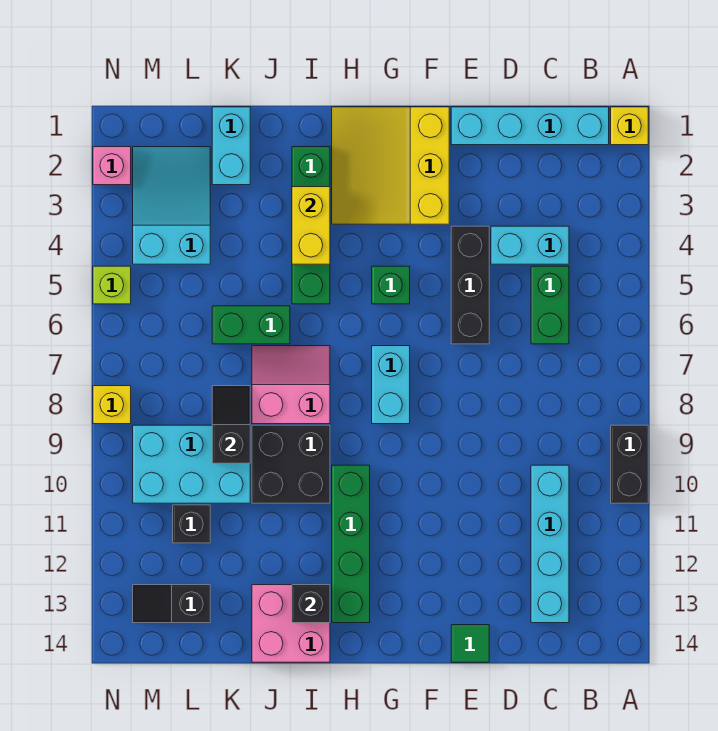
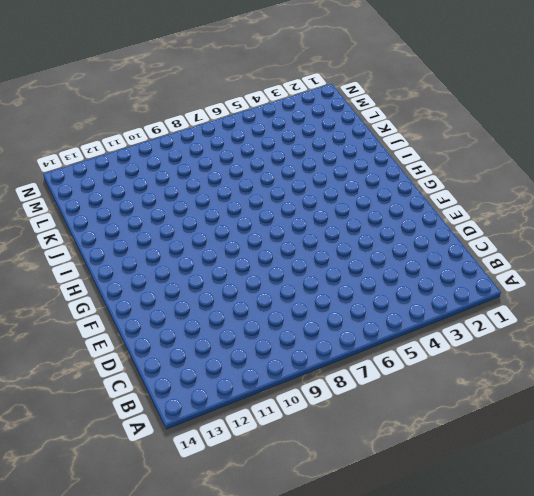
none -> yellow 1x1 brick [611,107,648,145]
none -> black 1x2 brick [611,425,648,503]
none -> cyan 1x4 brick [451,107,609,145]

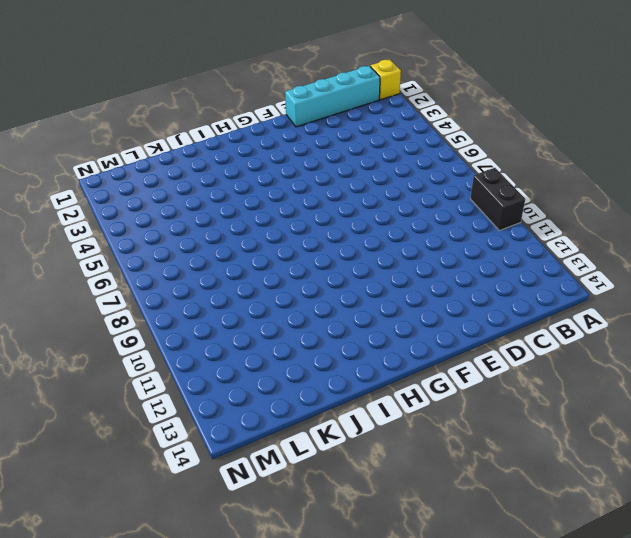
none -> cyan 1x2 brick [491,226,569,264]
none -> green 1x2 brick [531,266,569,344]
none -> cyan 1x4 brick [531,465,569,623]

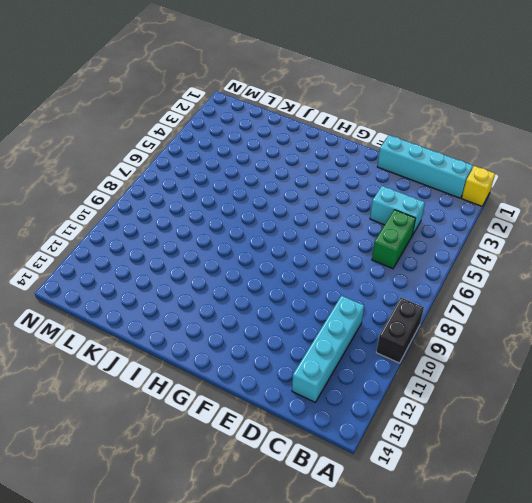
none -> black 1x3 brick [451,226,489,344]
none -> green 1x1 tile [451,625,489,662]
none -> yellow 3x3 slope [332,107,449,224]

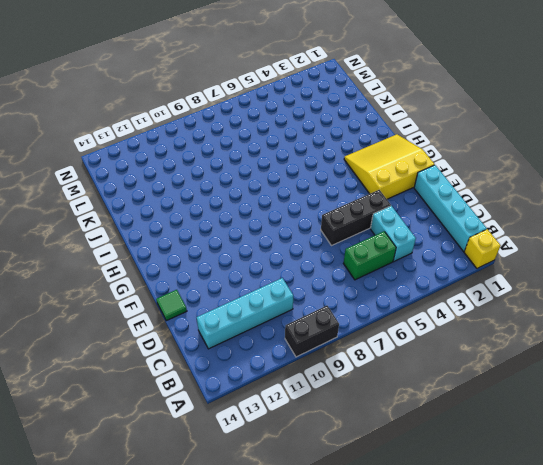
none -> green 1x1 brick [372,266,410,304]
none -> cyan 1x2 brick [372,346,410,424]
none -> green 1x4 brick [332,465,370,623]

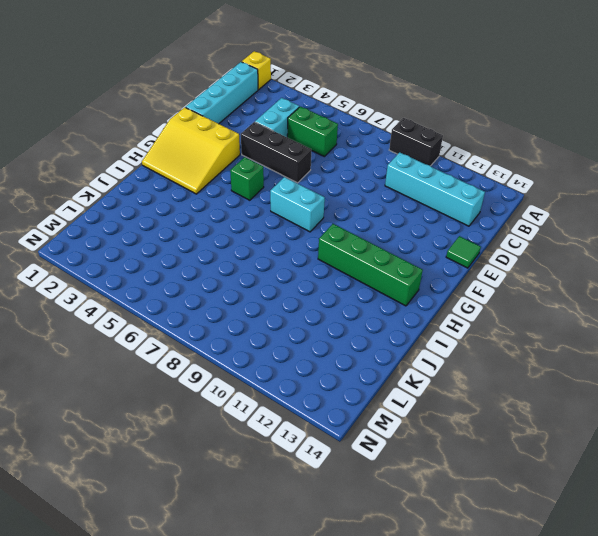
none -> green 1x4 brick [292,147,330,304]
none -> pink 2x2 slope [252,346,330,424]
none -> black 2x2 brick [252,425,330,503]

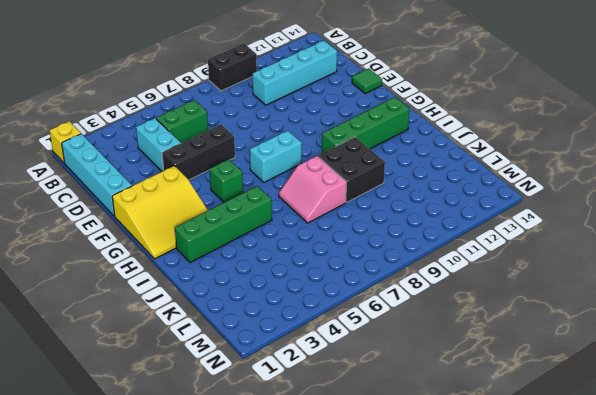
none -> pink 2x2 brick [252,585,330,662]
none -> green 1x2 brick [212,306,290,344]
none -> cyan 1x2 brick [212,107,250,185]

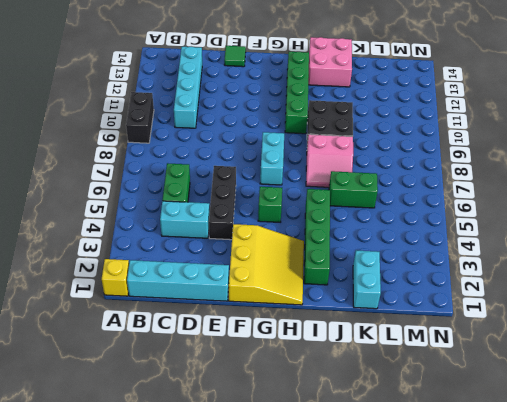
none -> cyan 2x3 brick [133,425,250,503]
none -> cyan 2x3 slope [133,147,210,264]
none -> black 1x1 brick [173,505,210,543]

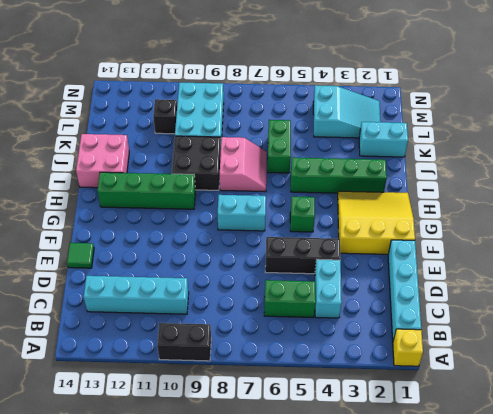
none -> black 1x2 slope [133,585,210,623]
none -> pink 1x1 brick [93,147,131,185]
none -> lime 1x1 brick [93,266,131,304]

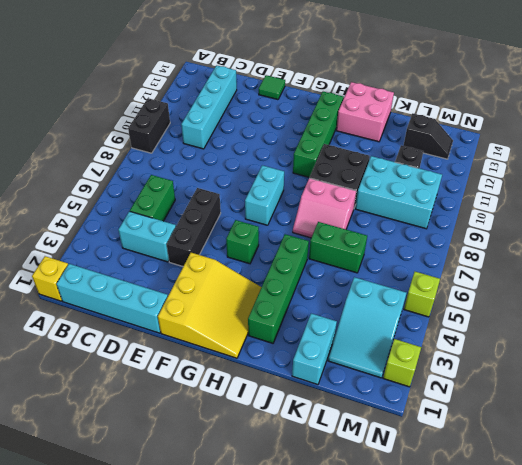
lime 1x1 brick [383,339,421,387] -> pink 1x1 brick [93,147,131,185]
none -> yellow 1x1 brick [93,386,131,424]
none -> yellow 1x2 brick [292,187,330,264]
none -> black 1x1 brick [292,585,330,623]

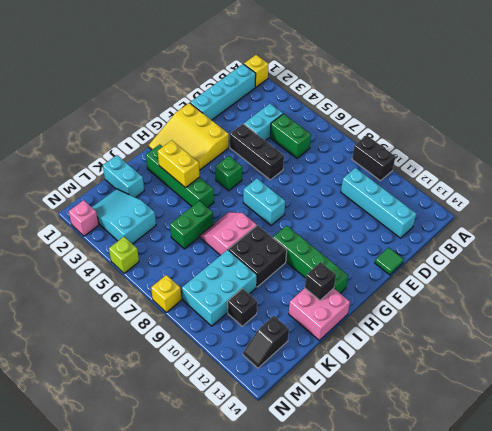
none -> black 1x2 slope [212,386,250,463]

